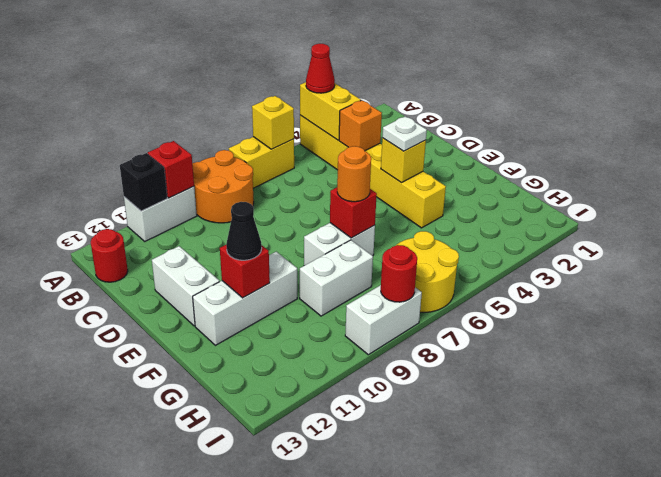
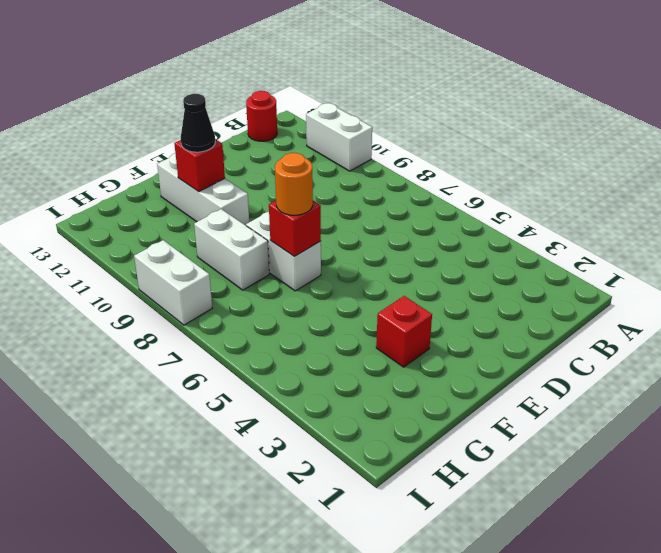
red 1x1 brick [376,296,432,367] -> red 1x1 brick moved to [148,141,194,198]
none -> yellow 1x6 brick [300,115,446,228]
none -> yellow 1x2 brick [229,137,294,188]
none -> orange 2x2 round brick [192,150,254,223]

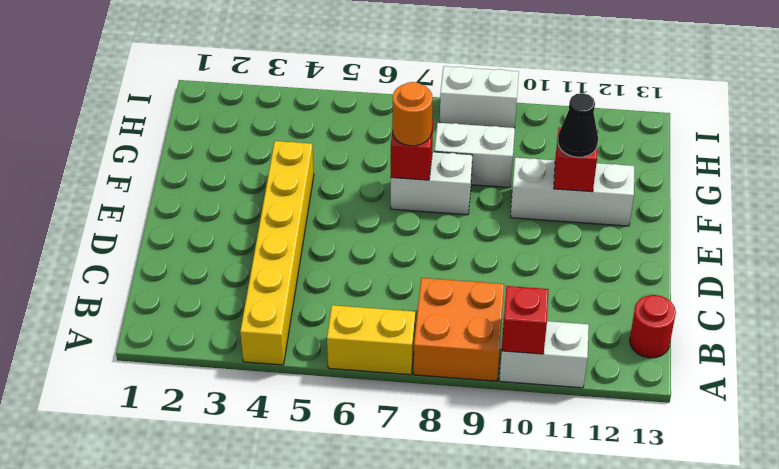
orange 2x2 brick [414,278,504,381] -> orange 2x2 round brick [192,150,254,223]
none -> white 1x2 brick [152,246,219,326]
none -> yellow 2x2 round brick [391,231,459,312]
none -> yellow 1x2 brick [300,82,361,140]

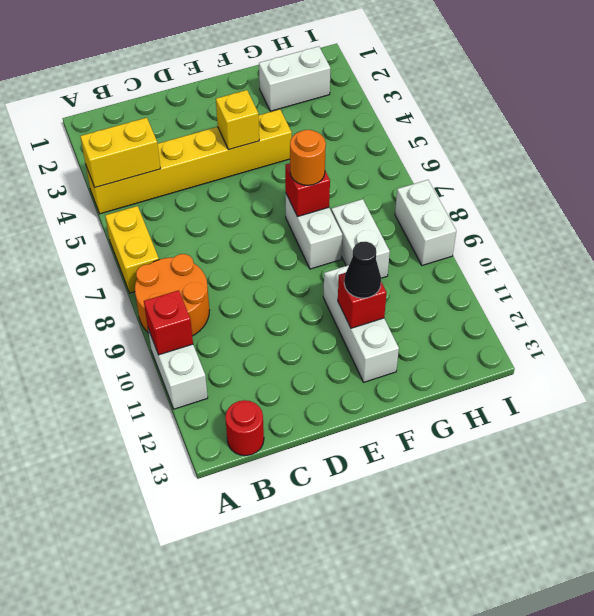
white 1x2 brick [259,46,331,111] -> white 1x2 brick moved to [152,246,219,326]
none -> yellow 2x2 round brick [391,231,459,312]
none -> yellow 1x1 brick [252,96,294,149]
none -> black 1x1 brick [120,153,167,211]

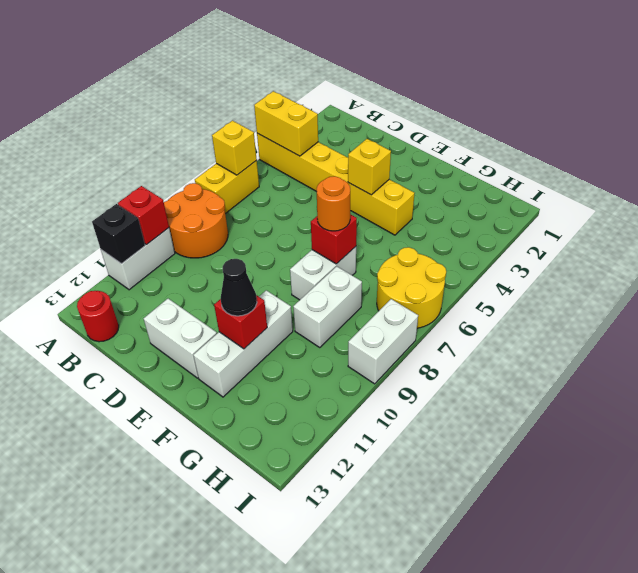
none -> orange 1x1 brick [339,100,382,151]
none -> red 1x1 round brick [381,245,417,302]
none -> red 1x1 cone [306,44,335,93]

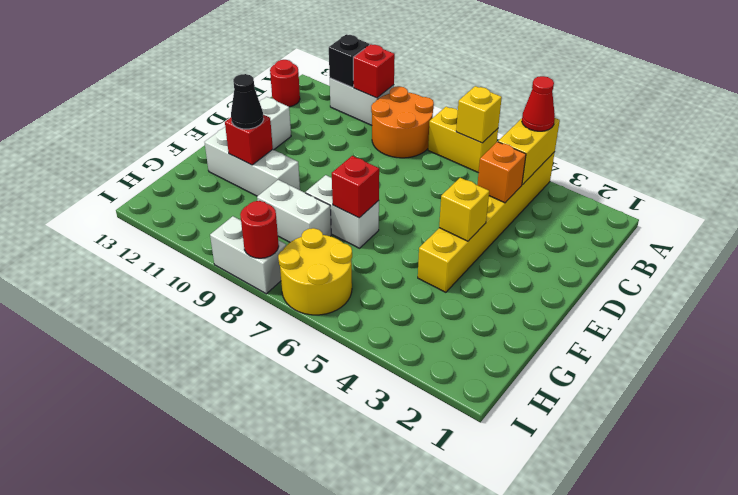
none -> white 1x1 plate [382,116,427,151]
none -> orange 1x1 round brick [337,146,371,202]

